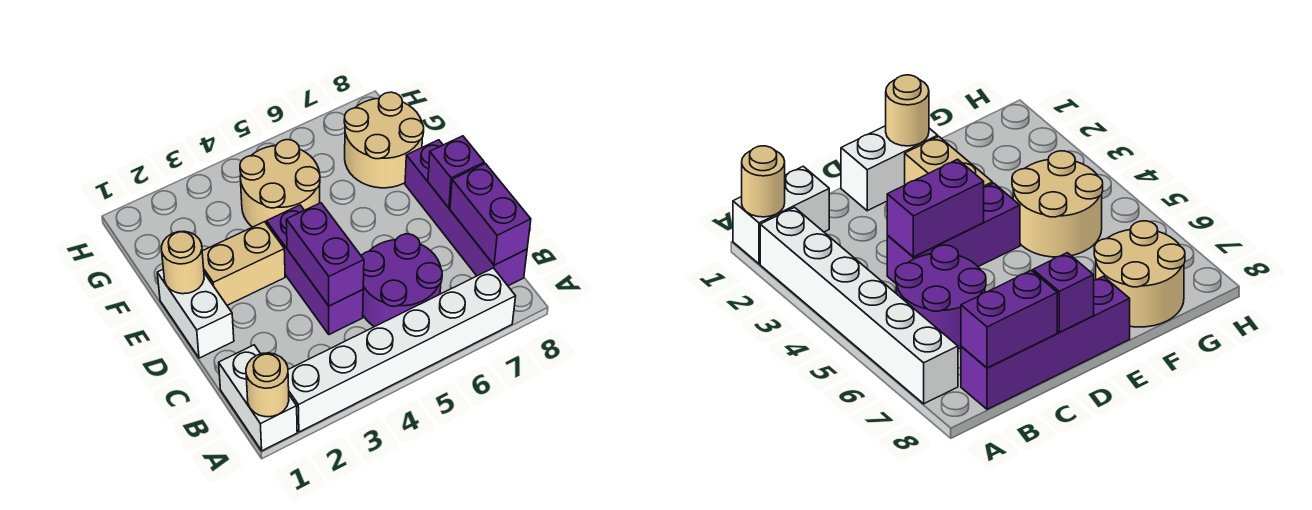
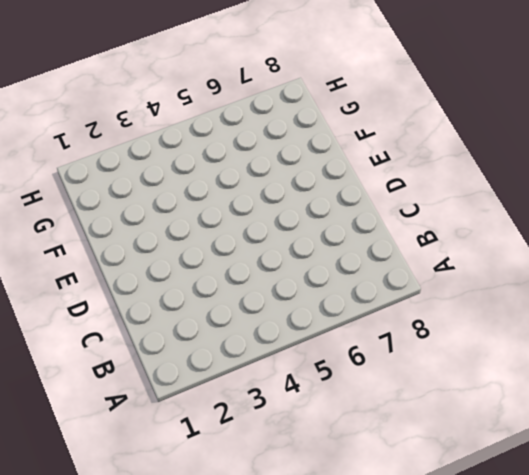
none -> white 1x2 brick [219,345,297,451]
none -> white 1x6 brick [288,268,516,432]
none -> purple 2x2 round brick [362,234,442,327]

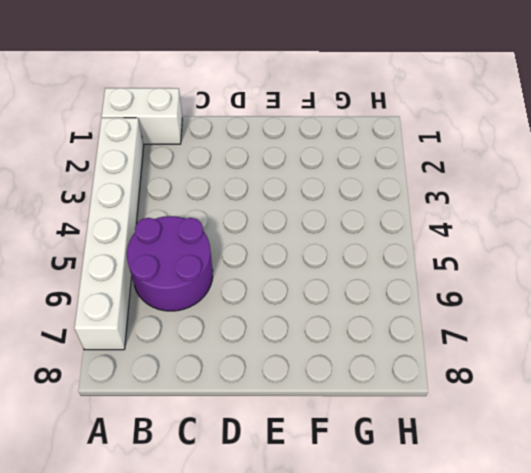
none -> purple 1x4 brick [405,140,527,286]
none -> purple 1x3 brick [266,205,363,335]
none -> white 1x2 brick [157,270,234,358]

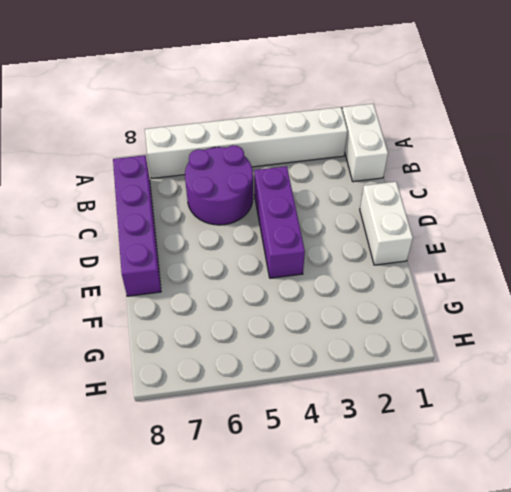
none -> tan 1x2 brick [202,222,285,305]
none -> tan 2x2 round brick [240,140,320,227]
none -> tan 2x2 round brick [344,92,424,188]

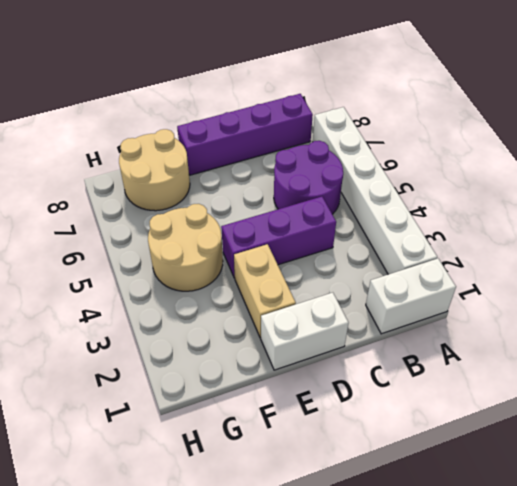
none -> tan 1x1 round brick [246,353,289,417]
none -> purple 1x2 brick [450,164,531,265]
none -> purple 1x2 brick [286,203,364,306]

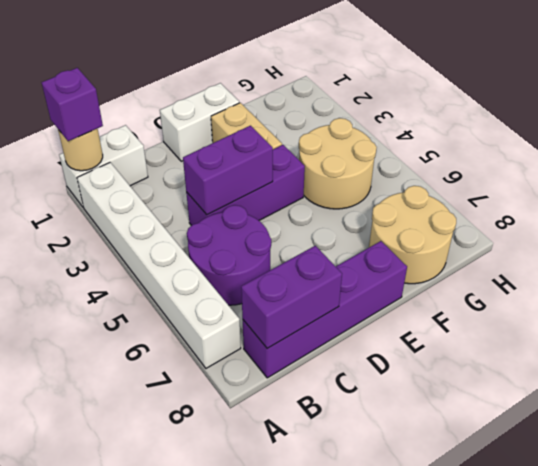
purple 1x1 brick [42,68,103,141] -> purple 1x1 brick moved to [428,136,484,208]
none -> tan 1x1 round brick [161,231,204,294]

